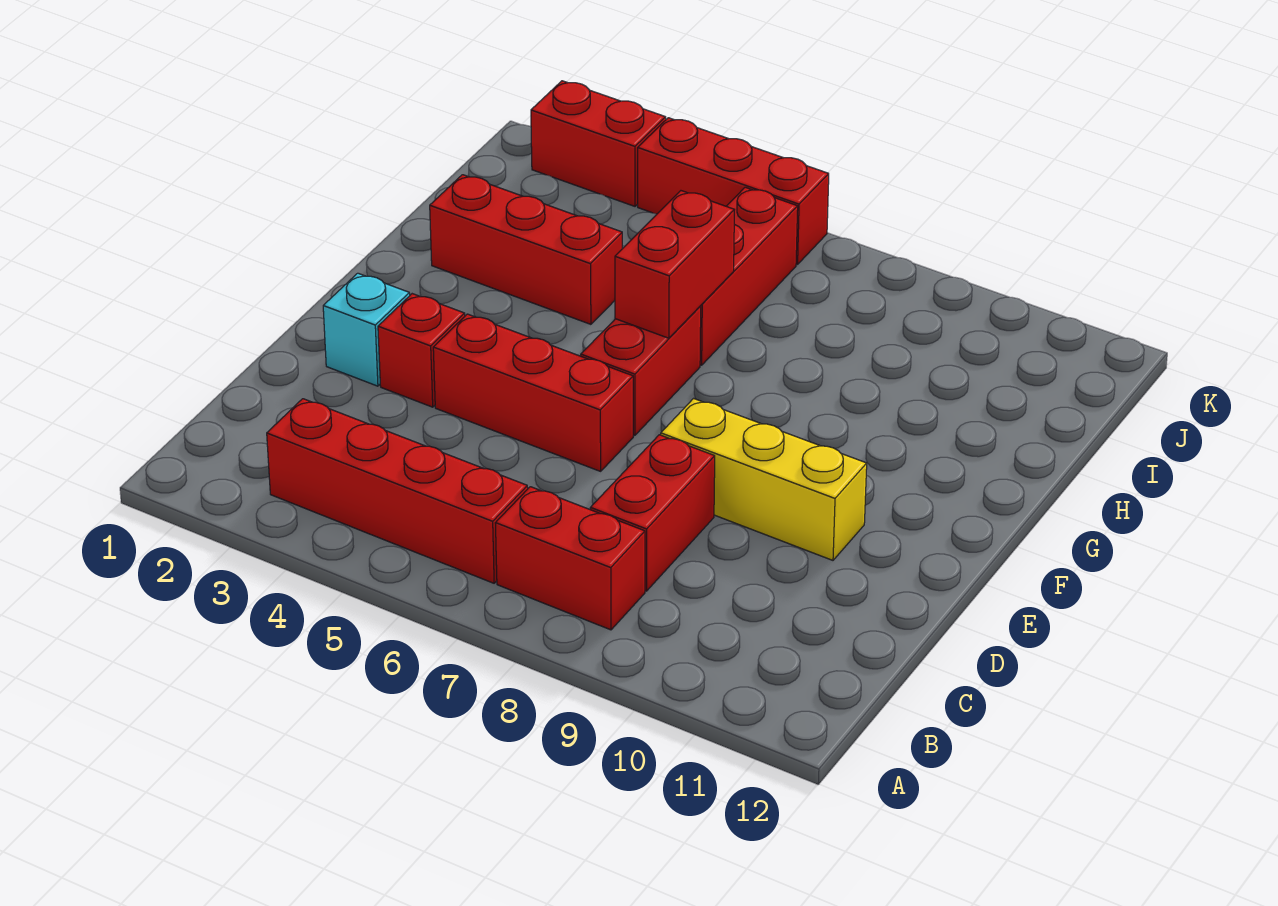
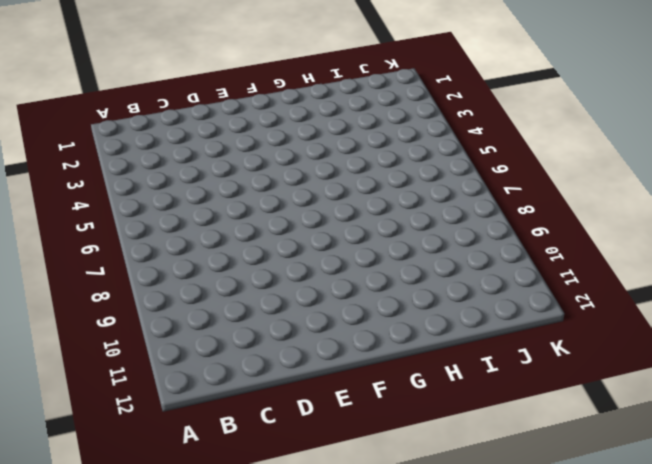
none -> red 1x4 brick [267,399,528,583]
none -> red 1x2 brick [496,487,645,630]
none -> red 1x2 brick [590,435,715,591]

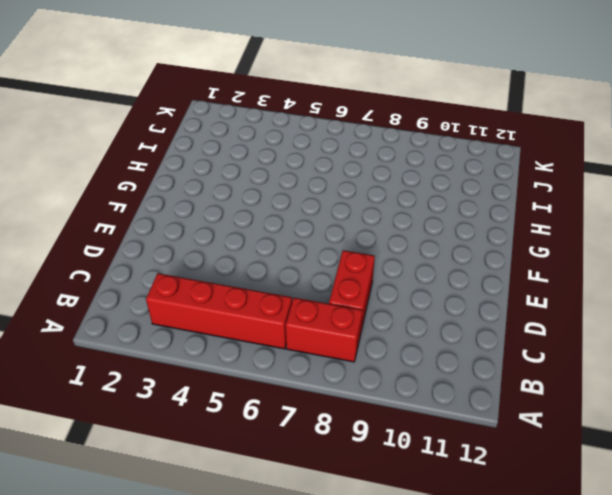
none -> cyan 1x1 brick [323,273,410,386]
none -> red 1x1 brick [378,294,465,407]
none -> red 1x3 brick [433,314,633,471]

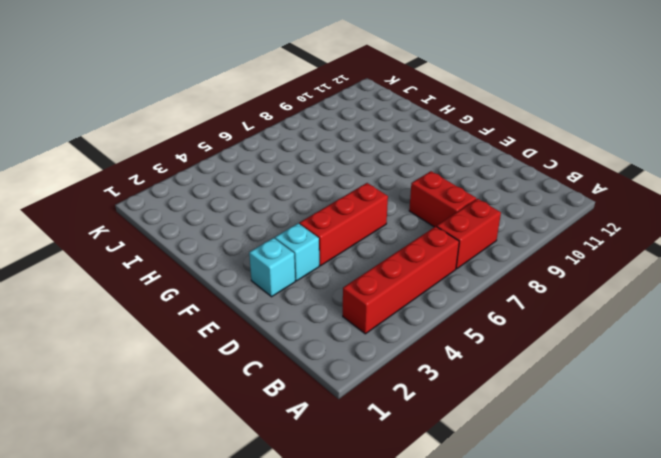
cyan 1x1 brick [275,223,319,281] -> red 1x1 brick [378,294,465,407]
none -> yellow 1x3 brick [661,399,867,560]
none -> red 1x2 brick [581,306,701,435]
none -> red 1x3 brick [430,175,622,324]

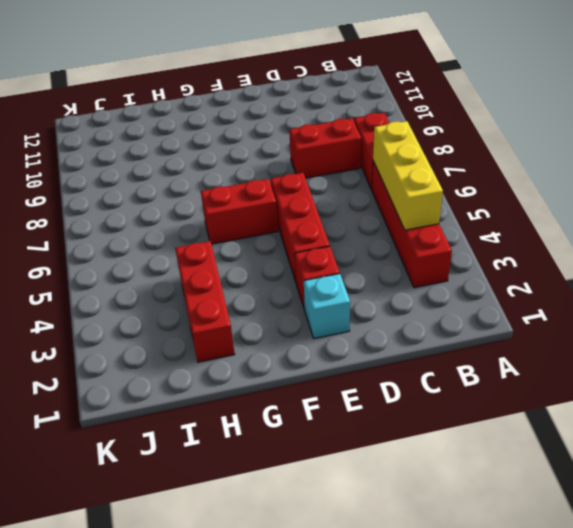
yellow 1x3 brick [373,121,443,230] -> yellow 1x3 brick moved to [661,399,867,560]
none -> red 1x3 brick [700,187,798,365]
none -> red 1x2 brick [531,81,666,206]
none -> red 1x3 brick [638,118,829,265]

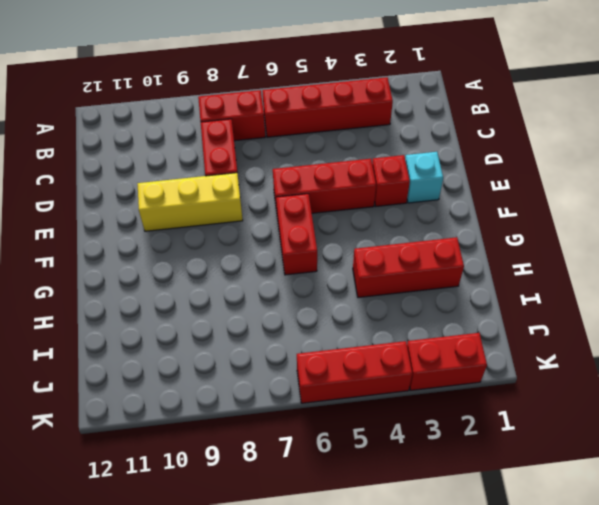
none -> red 1x3 brick [700,187,798,365]
none -> red 1x2 brick [615,191,734,338]

